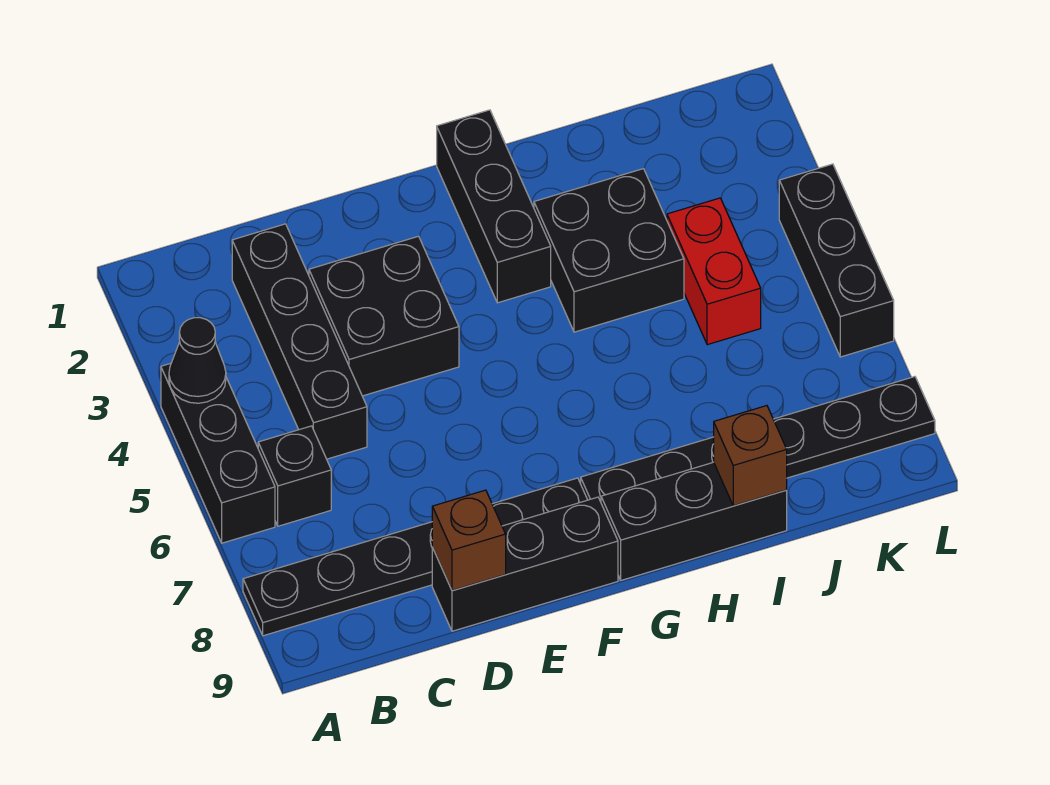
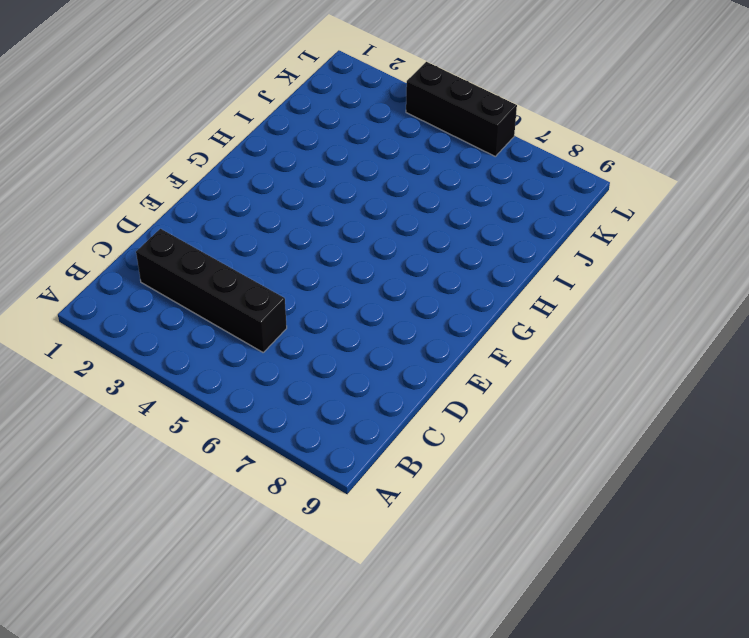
none -> black 1x3 brick [161,363,275,543]
none -> black 1x6 plate [243,478,587,636]
none -> black 1x1 brick [258,426,331,526]

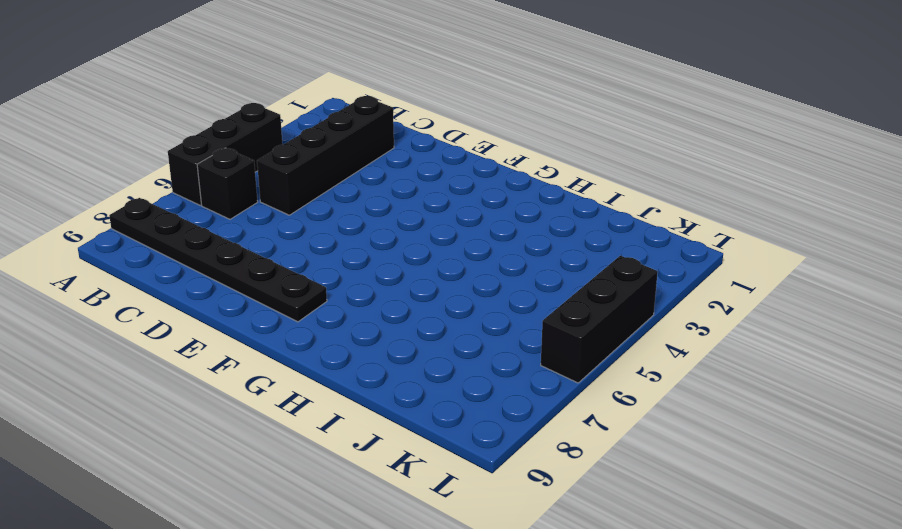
none -> black 2x2 brick [309,236,459,396]
none -> black 1x3 brick [432,497,618,631]
none -> black 1x3 brick [437,110,551,303]

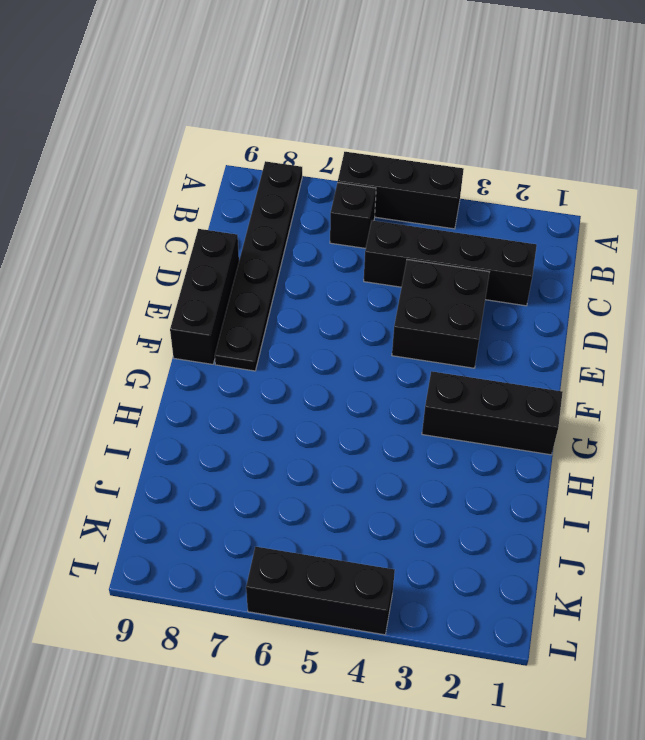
none -> black 1x6 plate [581,377,935,502]
none -> black 1x3 brick [601,462,787,580]
none -> black 2x2 brick [534,169,684,332]

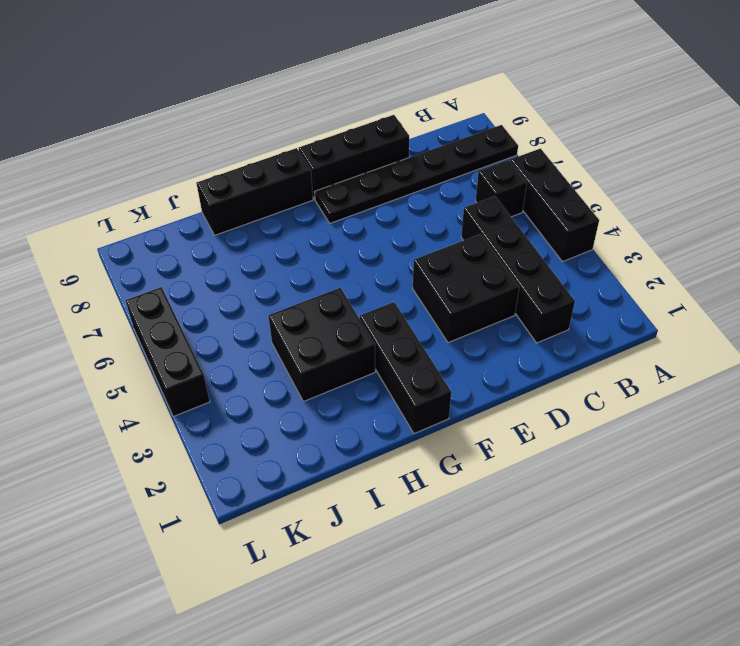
none -> black 1x6 plate [581,377,935,502]
none -> red 1x2 brick [667,198,761,345]
none -> black 1x1 cone [169,318,226,403]

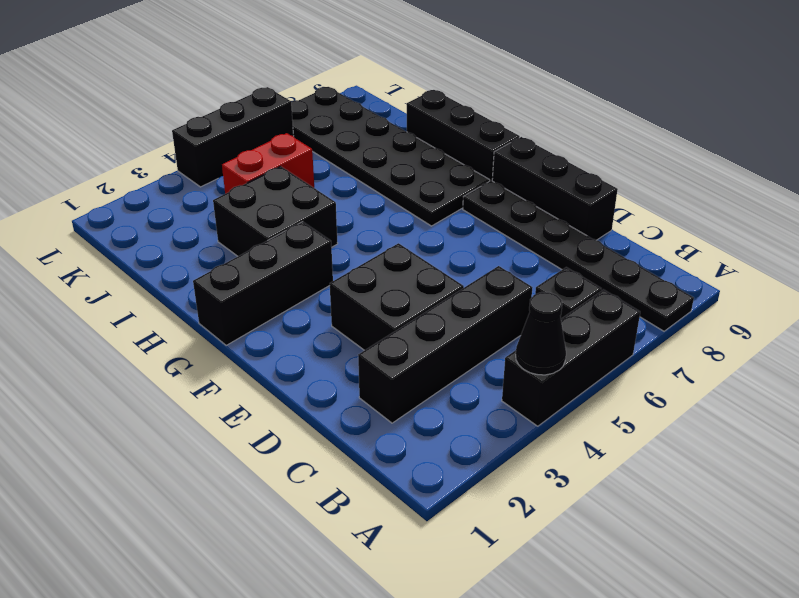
black 2x6 plate [291,87,490,226] -> black 1x6 plate [581,377,935,502]
none -> brown 1x1 brick [432,490,506,590]
none -> brown 1x1 brick [714,406,787,506]

